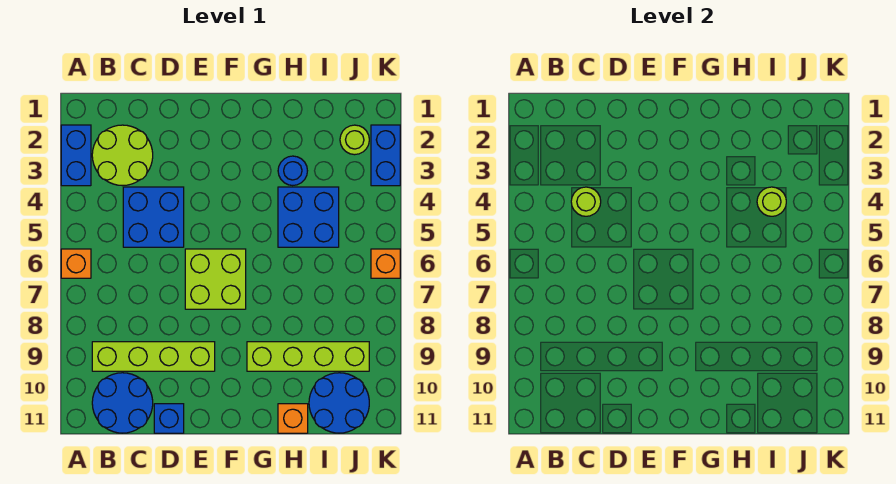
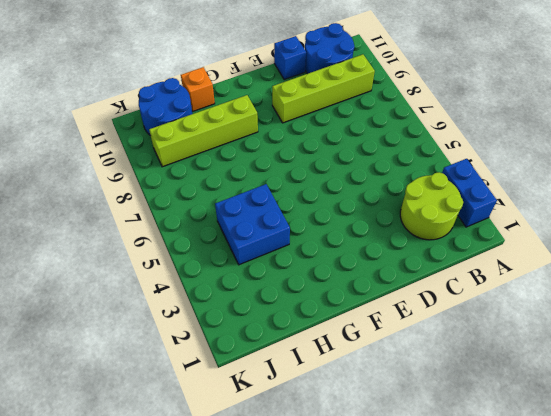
none -> orange 1x1 brick [61,249,91,278]
none -> blue 2x2 brick [123,187,184,247]
none -> lime 2x2 brick [185,249,246,309]

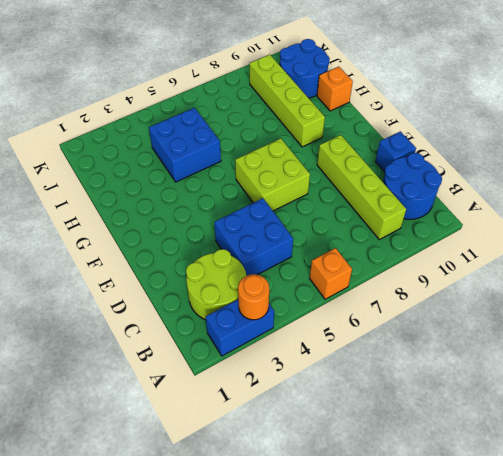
orange 1x1 round brick [238,274,269,320] -> none
none -> blue 1x1 round brick [278,156,307,185]
none -> lime 1x1 round brick [340,125,369,155]
none -> blue 1x2 brick [371,125,400,186]

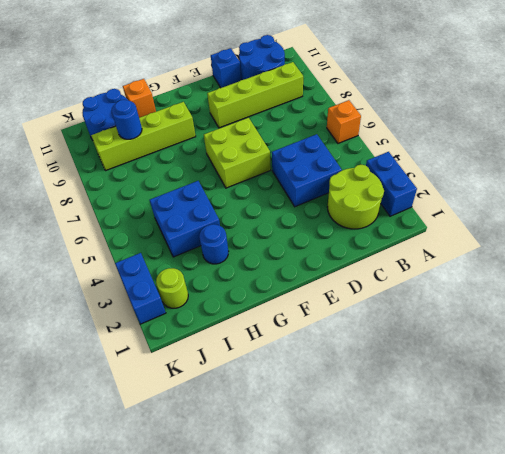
blue 1x1 round brick [111,100,142,139] -> none
none -> orange 1x1 brick [371,249,400,278]
none -> lime 1x1 round brick [571,187,601,216]
none -> lime 1x1 round brick [757,187,786,216]

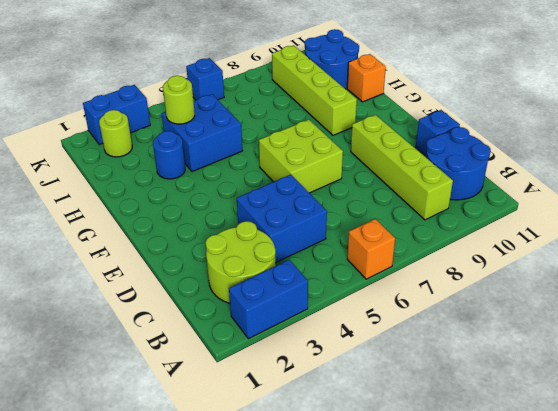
blue 1x1 brick [186,58,224,100] -> orange 1x1 brick [371,249,400,278]
none -> lime 1x1 round brick [571,187,601,216]

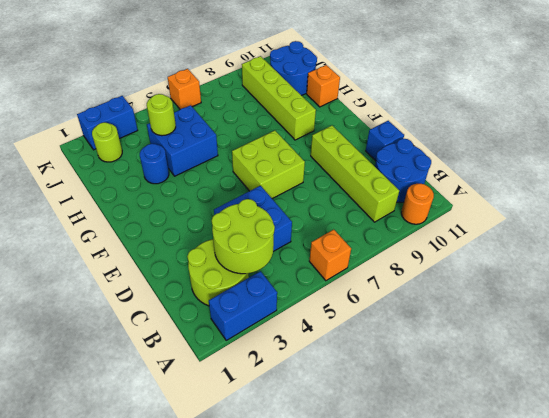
orange 1x1 round brick [401,184,434,224] -> none
lime 2x2 round brick [212,199,275,274] -> lime 1x1 round brick [571,187,601,216]

